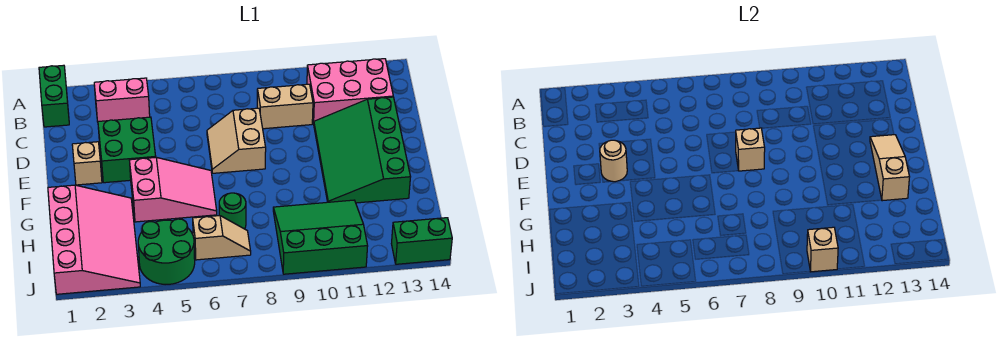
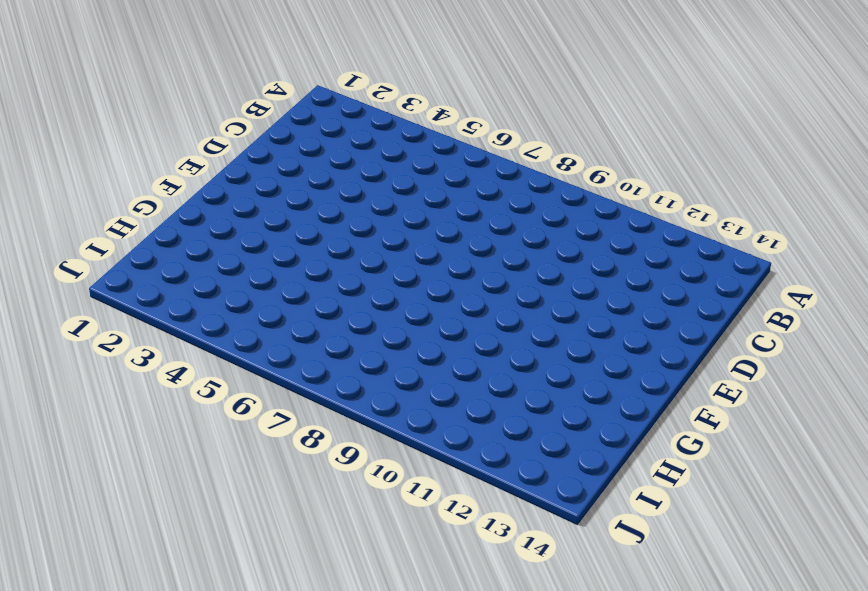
none -> green 1x2 brick [39,65,69,127]
none -> pink 1x2 brick [94,78,150,122]
none -> pink 2x3 brick [307,59,393,123]

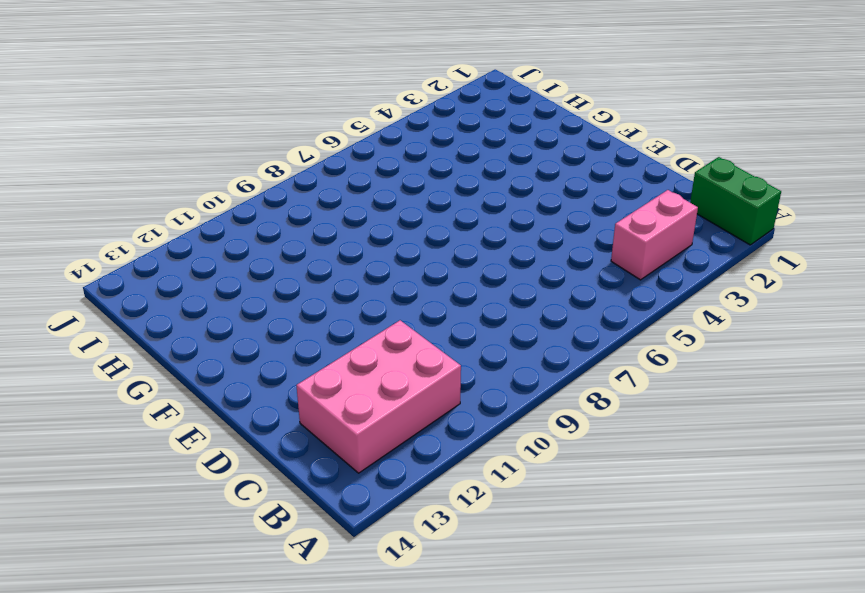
none -> tan 1x2 brick [257,84,313,129]
none -> green 2x2 brick [98,117,156,183]
none -> tan 2x2 slope [207,108,266,173]

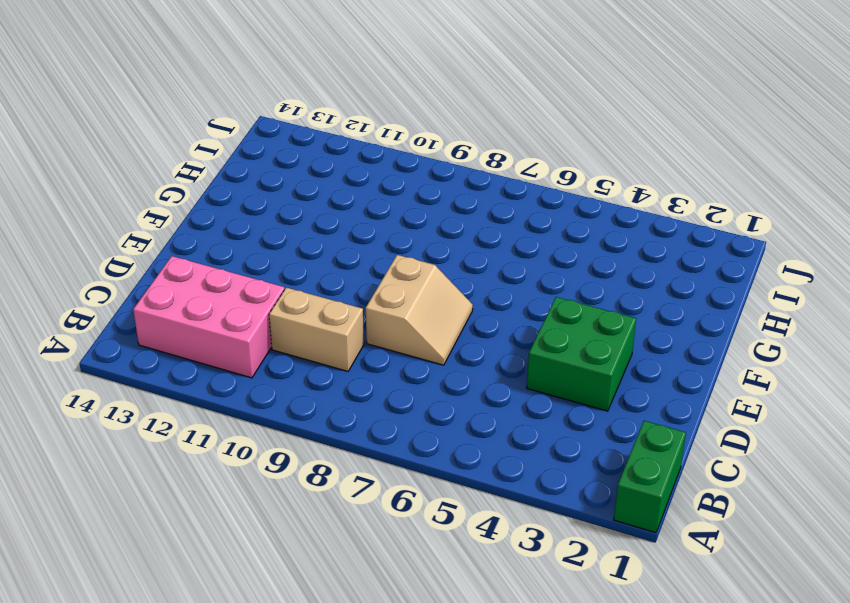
none -> pink 1x2 brick [94,78,150,122]
none -> green 3x4 slope [314,97,410,203]
none -> tan 1x1 brick [72,142,102,185]

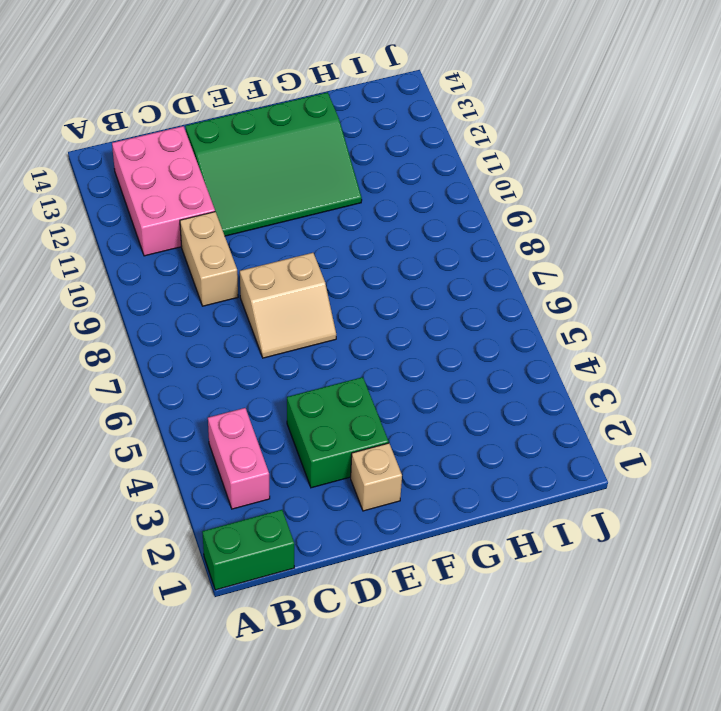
none -> pink 2x3 slope [129,157,217,222]
none -> pink 3x4 slope [48,185,140,294]
none -> green 1x1 round brick [219,193,246,229]

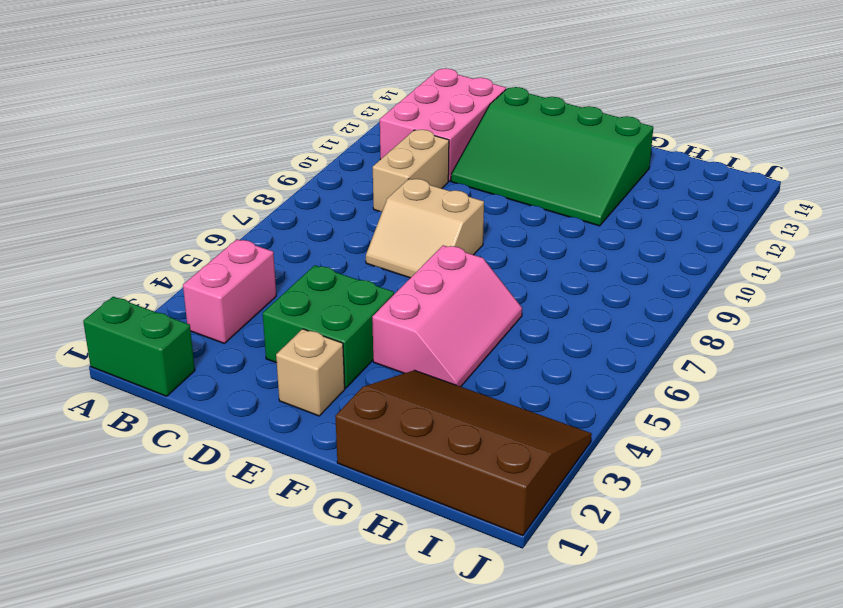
pink 2x3 slope [372,245,522,387] -> pink 2x3 slope turned to [129,157,217,222]
brown 3x4 slope [335,370,592,536] -> pink 3x4 slope [48,185,140,294]
none -> green 1x1 round brick [219,193,246,229]
none -> green 3x3 slope [273,200,368,274]
none -> green 2x2 round brick [138,219,195,285]

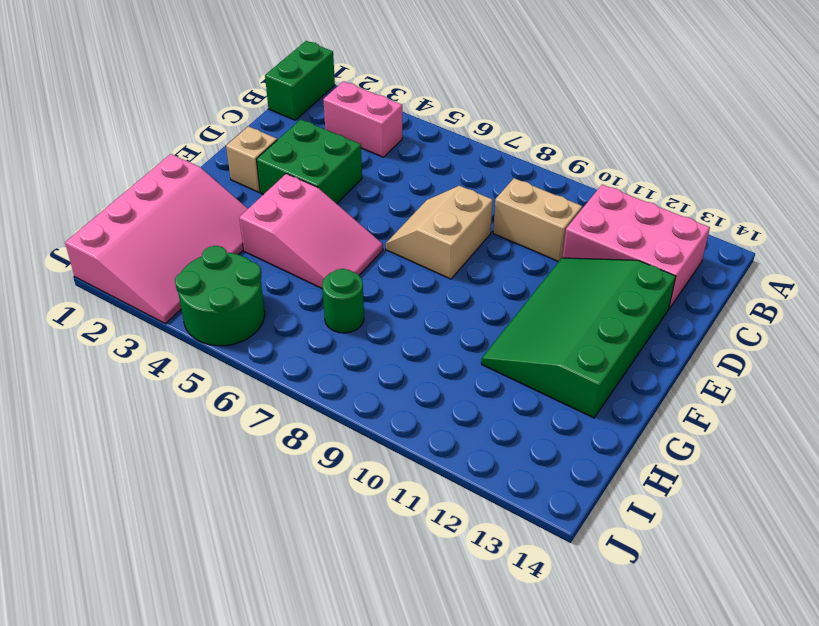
none -> green 3x3 slope [273,200,368,274]
none -> tan 1x2 slope [193,216,251,260]
none -> green 1x2 brick [391,218,452,264]

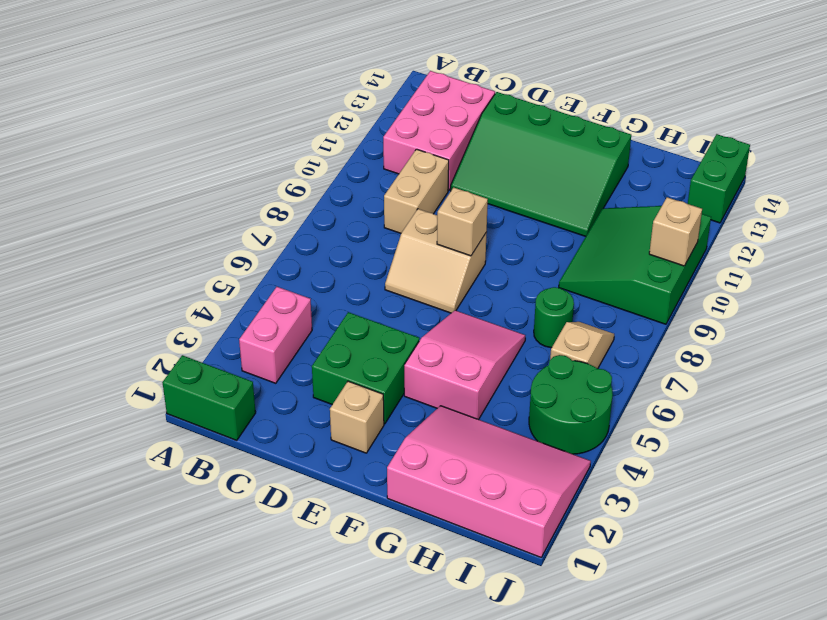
none -> tan 1x1 round brick [600,140,627,182]
none -> tan 1x3 slope [870,135,909,201]

